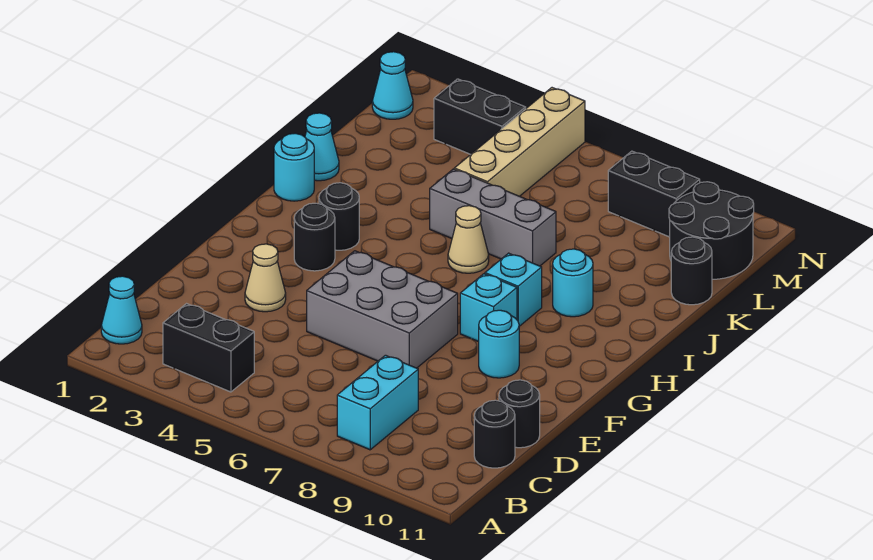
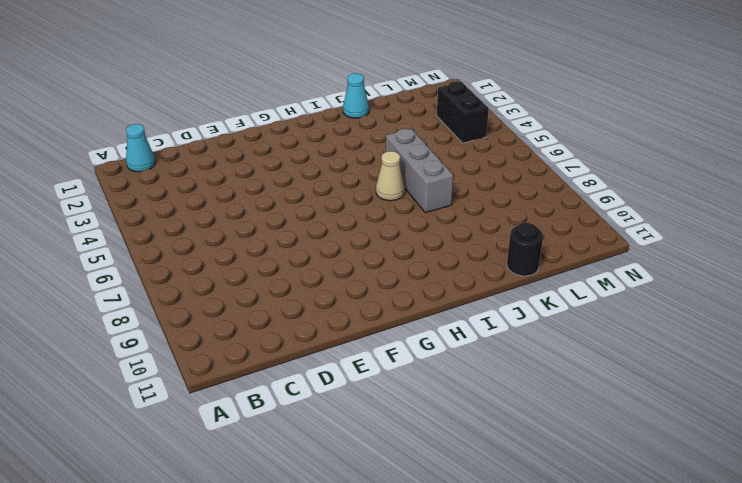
none -> black 1x2 brick [163,304,254,392]
none -> cyan 1x2 brick [337,355,418,450]
none -> black 1x1 round brick [474,400,515,468]

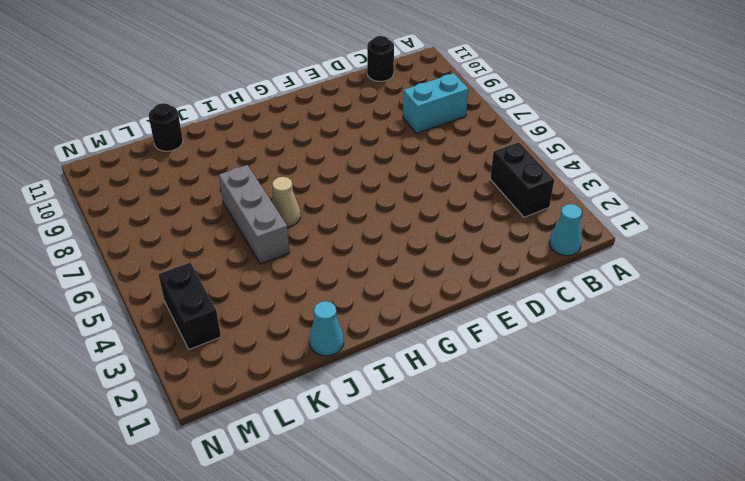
none -> black 1x1 round brick [499,380,540,448]
none -> tan 1x1 cone [245,244,286,312]
none -> grey 2x3 brick [307,251,458,368]

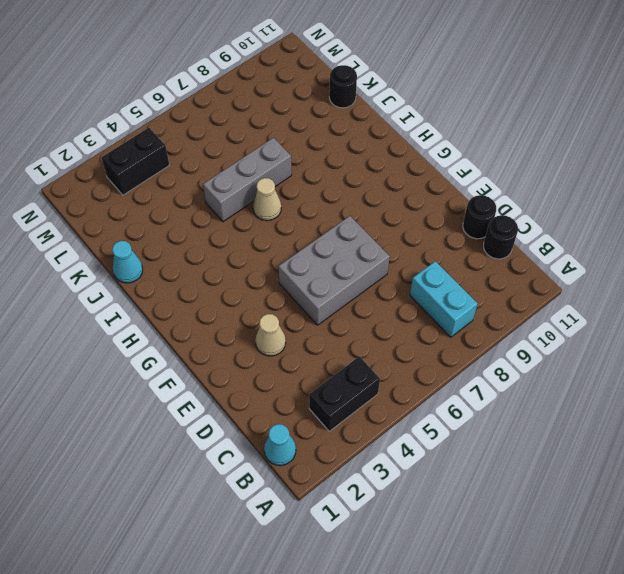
none -> cyan 1x1 round brick [479,310,519,378]
none -> black 1x1 round brick [294,203,335,271]
none -> cyan 1x1 brick [460,274,517,342]

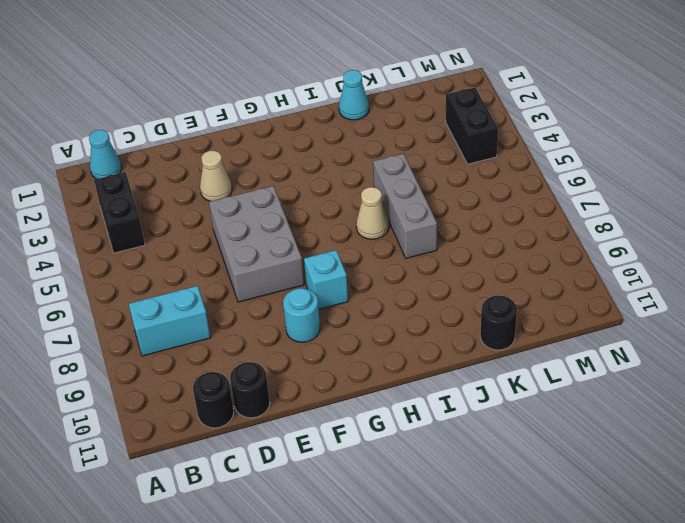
none -> black 1x1 round brick [294,203,335,271]
none -> black 1x1 round brick [319,183,359,250]
none -> cyan 1x1 brick [485,253,542,326]

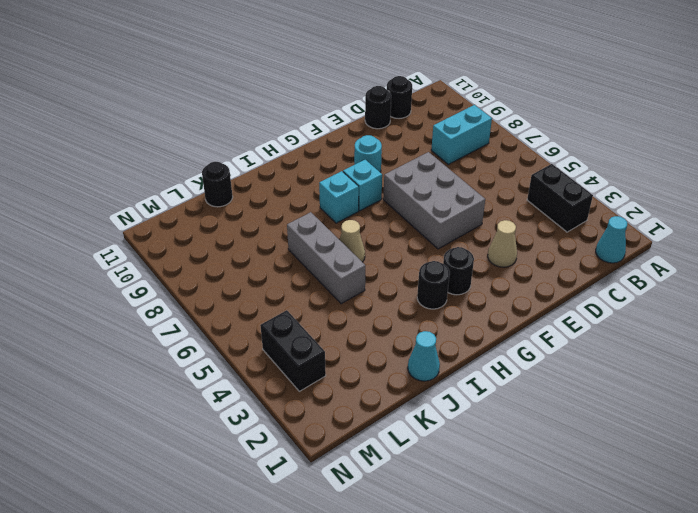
none -> cyan 1x1 round brick [274,133,314,201]
none -> cyan 1x1 round brick [553,249,593,317]
none -> tan 1x4 brick [454,88,585,196]

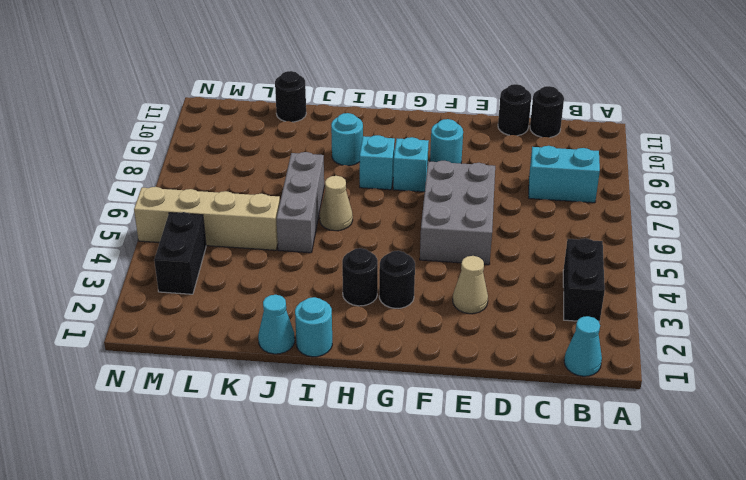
none -> black 2x2 round brick [669,182,754,279]
none -> cyan 1x1 cone [372,52,413,119]
none -> black 1x2 brick [608,151,700,237]

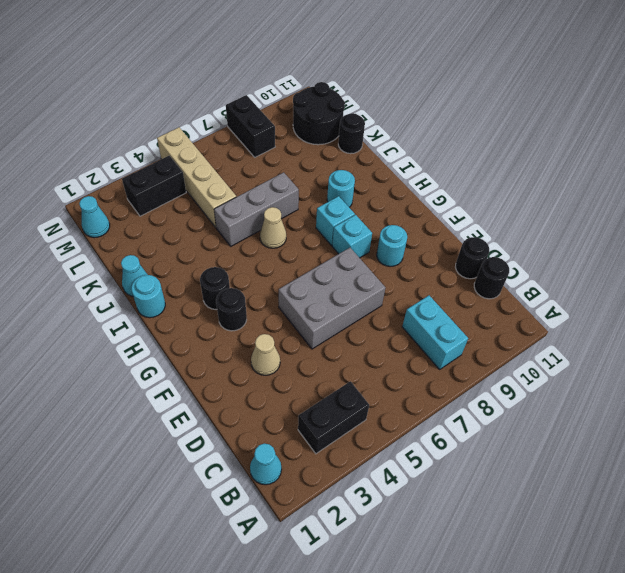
black 1x2 brick [226,95,275,157] -> black 1x2 brick turned to [608,151,700,237]

